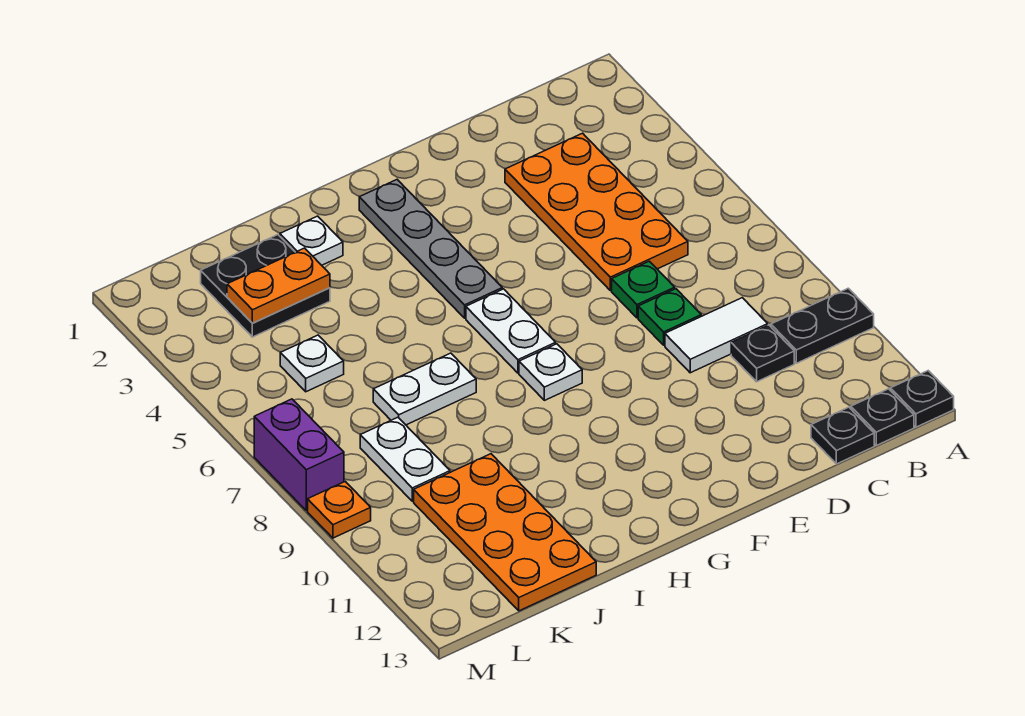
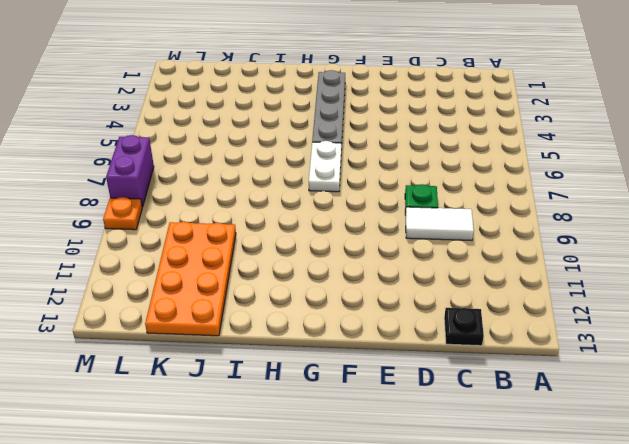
none -> black 1x2 plate [771,288,874,363]
none -> black 1x1 plate [891,371,954,427]
none -> black 1x1 plate [851,389,914,445]

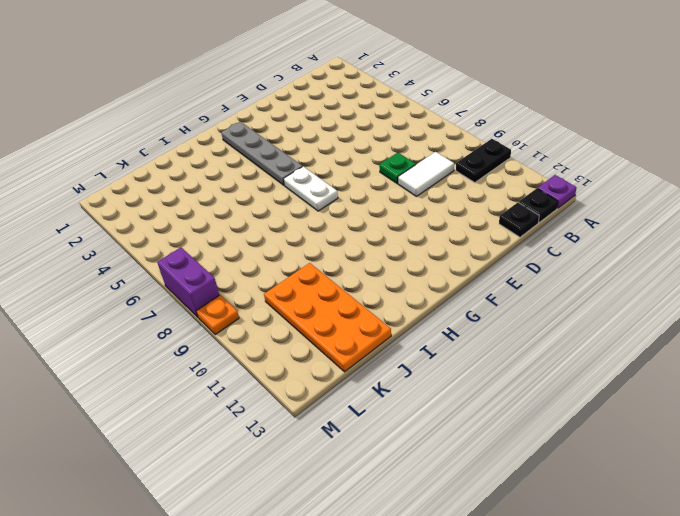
purple 1x1 plate [538,175,576,208] -> black 1x1 plate [891,371,954,427]
none -> orange 2x4 plate [505,133,688,291]
none -> black 1x1 plate [731,325,794,382]
none -> green 1x1 plate [612,261,675,318]

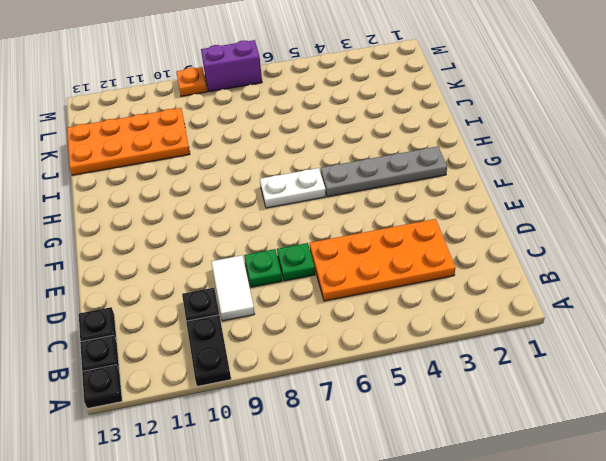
none -> white 1x1 plate [519,344,582,400]
none -> white 1x1 plate [280,216,343,265]
none -> white 1x2 plate [373,353,476,425]

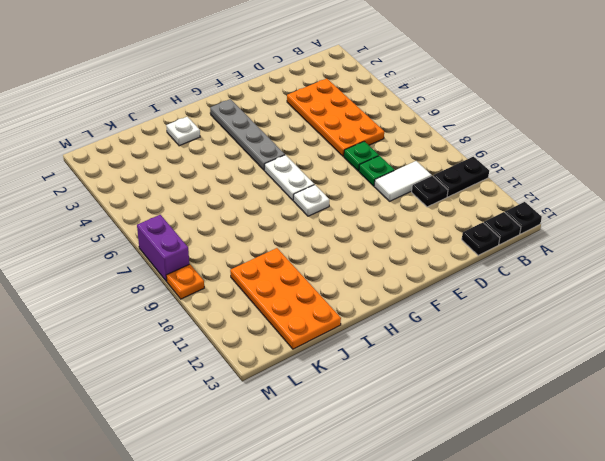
none -> white 1x2 plate [373,353,476,425]
none -> black 2x2 plate [201,235,330,337]
none -> white 1x1 plate [280,335,344,392]

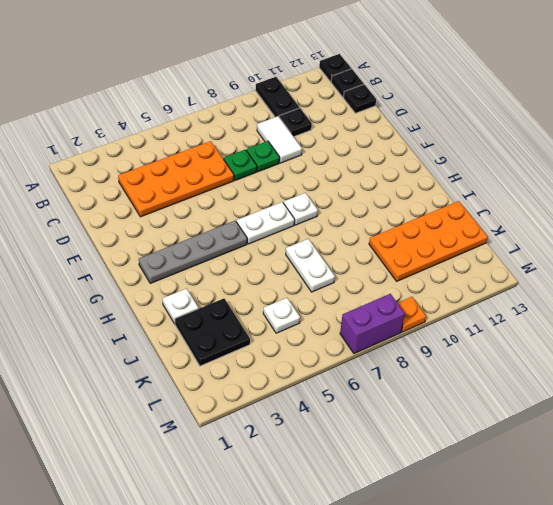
none -> white 1x2 plate [360,417,450,501]
none -> orange 1x2 plate [227,248,330,323]

